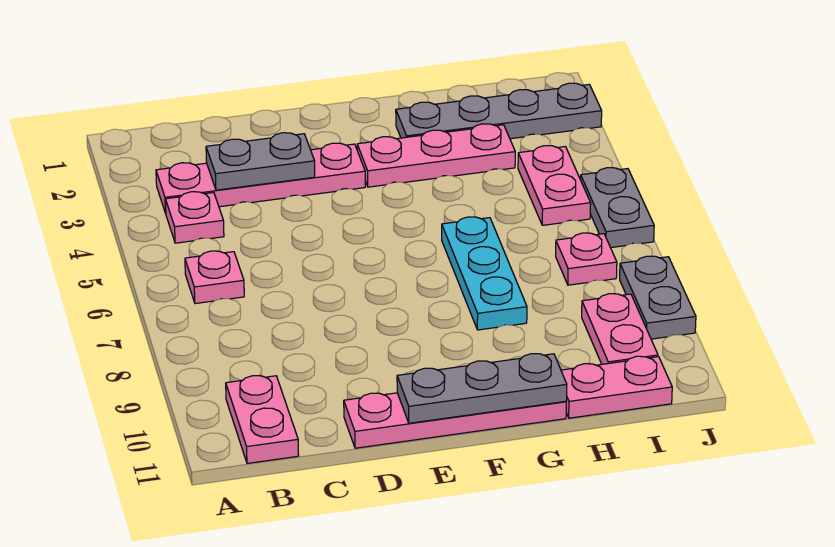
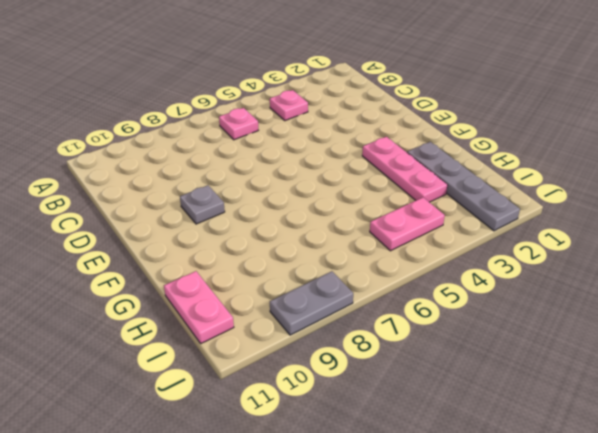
grey 1x1 plate [180,185,225,224] -> none
none -> pink 1x4 plate [156,143,365,213]
none -> pink 1x2 plate [226,376,299,463]
none -> pink 1x4 plate [344,393,566,448]

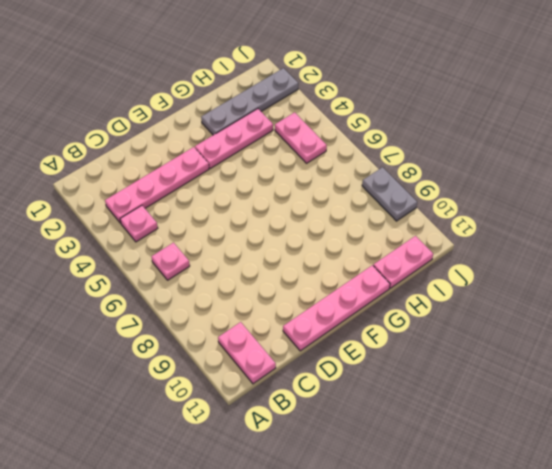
none -> cyan 1x3 plate [442,217,527,330]
none -> pink 1x1 plate [556,233,617,285]
none -> pink 1x2 plate [582,294,658,364]

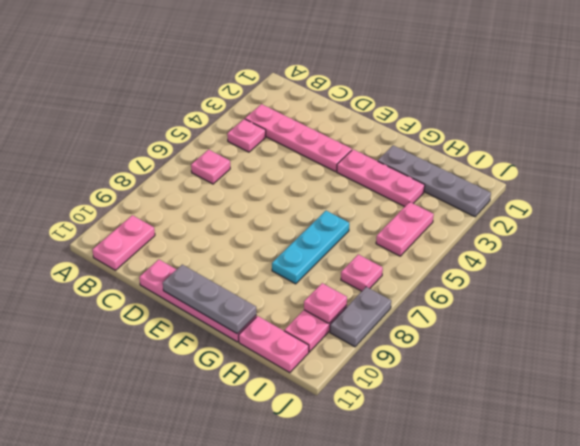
pink 1x1 plate [304,283,347,323] -> none
none -> grey 1x2 plate [581,168,654,248]
none -> grey 1x2 plate [206,133,315,190]

